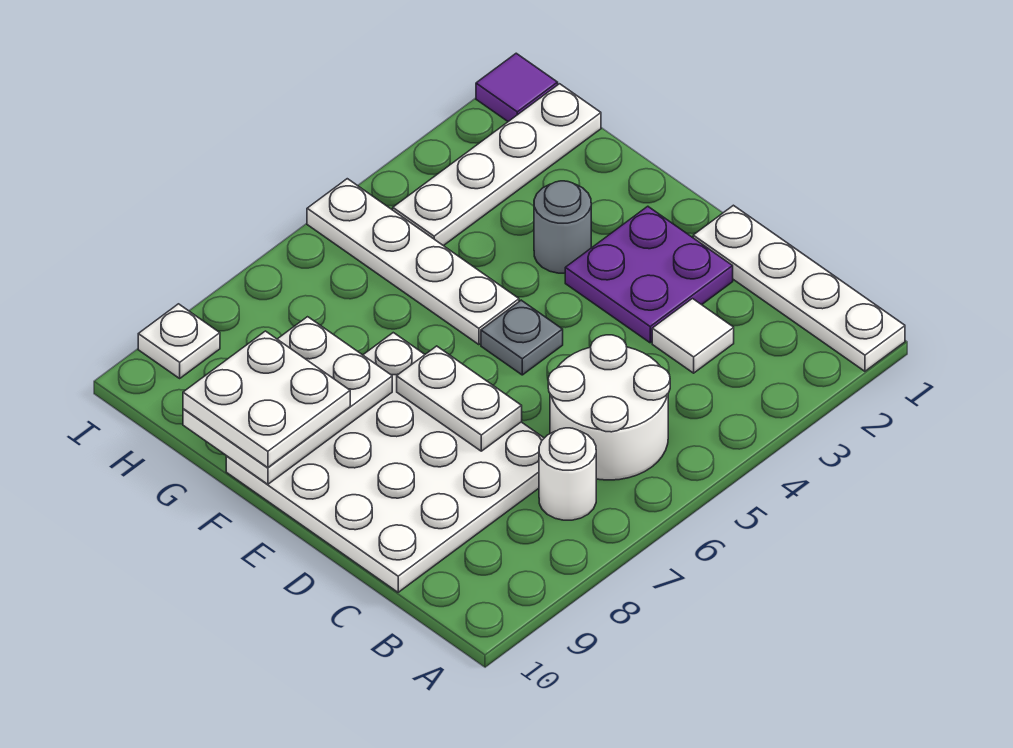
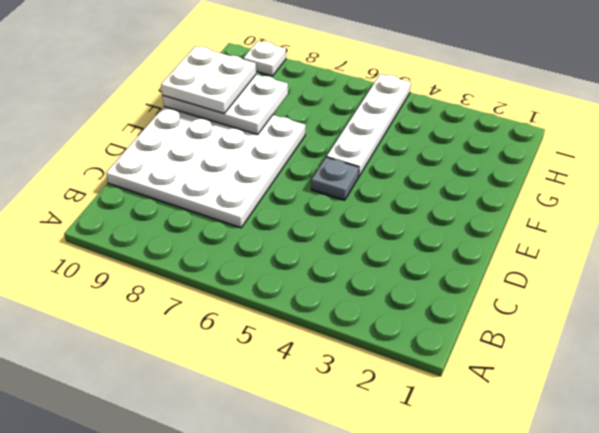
none -> white 1x4 plate [693,205,905,371]
none -> white 2x2 round brick [548,335,670,480]
none -> white 1x1 round brick [539,428,596,520]

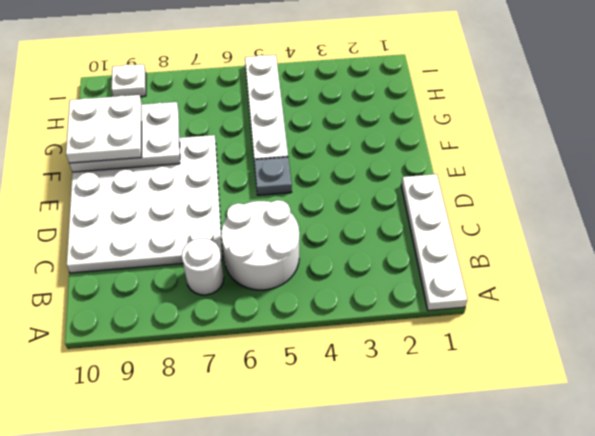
none -> white 1x1 tile [652,299,734,373]
none -> purple 2x2 plate [565,206,733,343]
none -> grey 1x1 round brick [534,181,591,273]

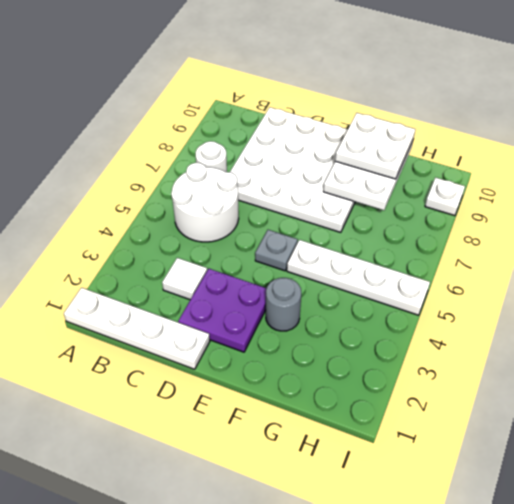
none -> white 1x4 plate [393,84,601,246]
none -> purple 1x1 tile [476,53,558,122]
none -> white 1x2 plate [397,346,522,451]

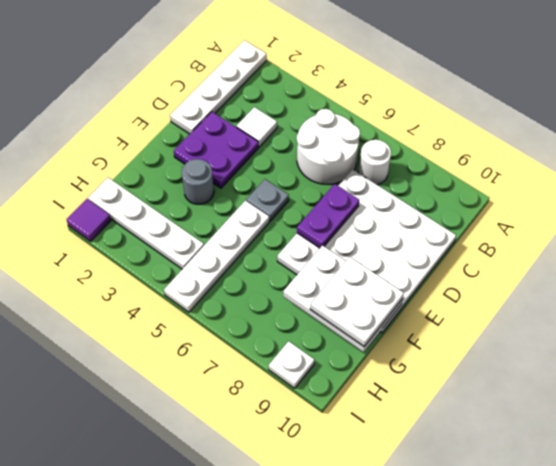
purple 1x2 plate [297,184,359,248] -> white 1x2 plate [397,346,522,451]

